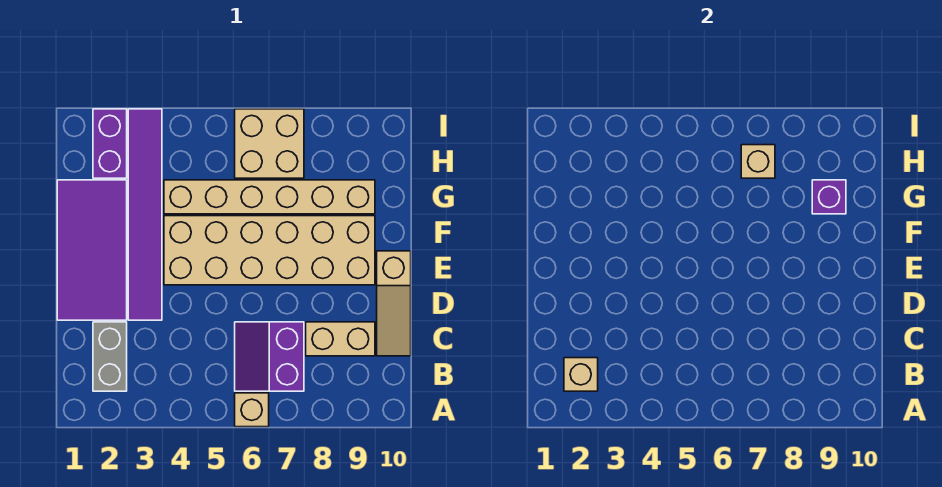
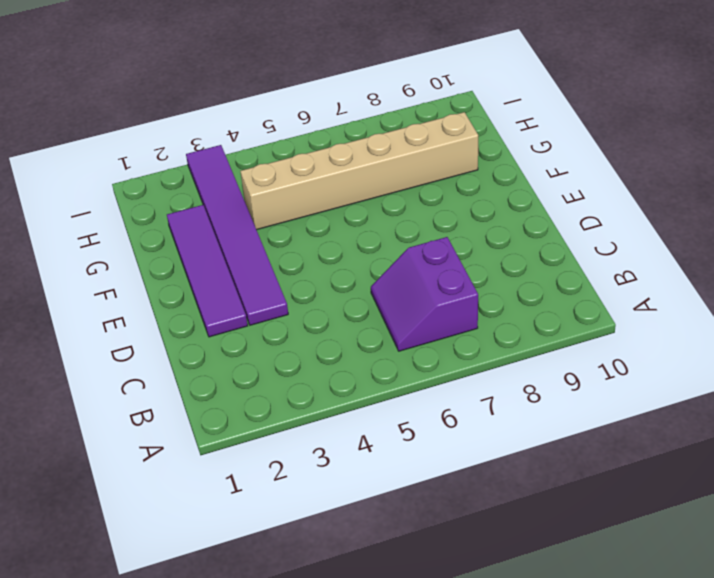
purple 1x4 tile [167,205,248,337] -> purple 2x4 tile [57,180,127,320]
none -> tan 1x1 brick [235,393,269,427]
none -> grey 1x2 brick [93,322,127,391]
none -> tan 1x2 brick [306,322,375,356]

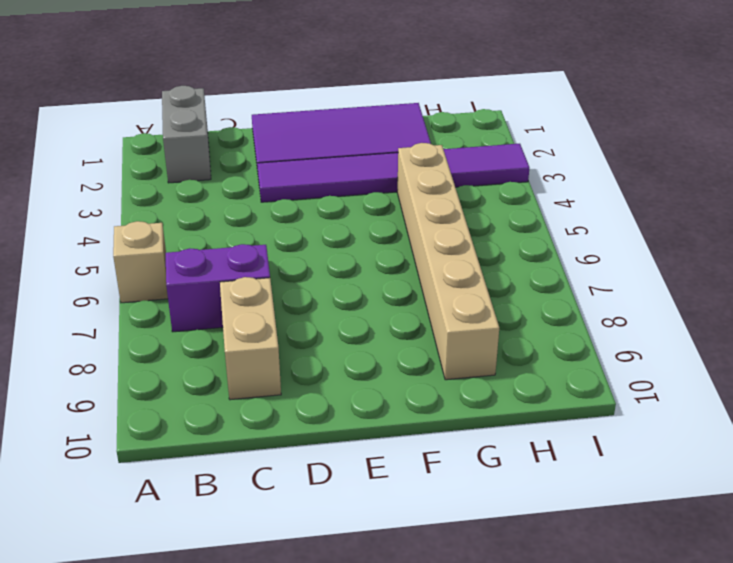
grey 1x2 brick [162,86,211,183] -> grey 1x2 brick turned to [93,322,127,391]
none -> tan 1x3 slope [377,251,411,356]
none -> tan 2x6 brick [164,216,375,285]
none -> purple 1x2 brick [93,109,127,178]

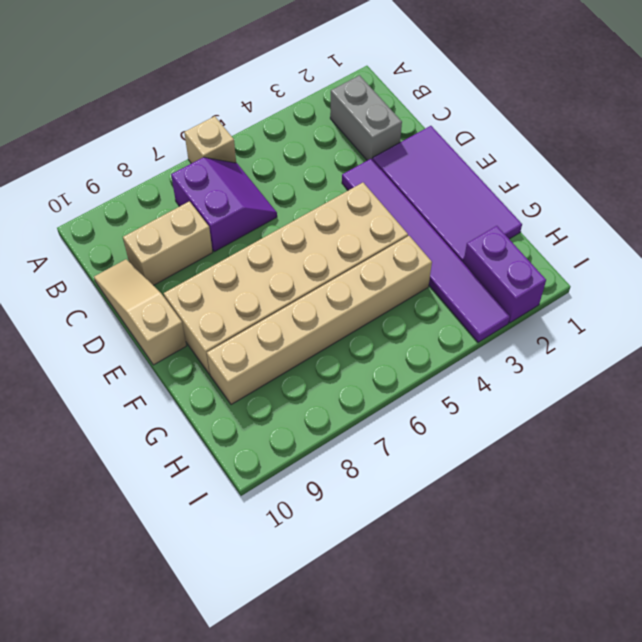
none -> tan 2x2 brick [235,109,304,178]
none -> tan 1x1 brick [564,358,598,391]
none -> purple 1x1 brick [812,180,846,214]

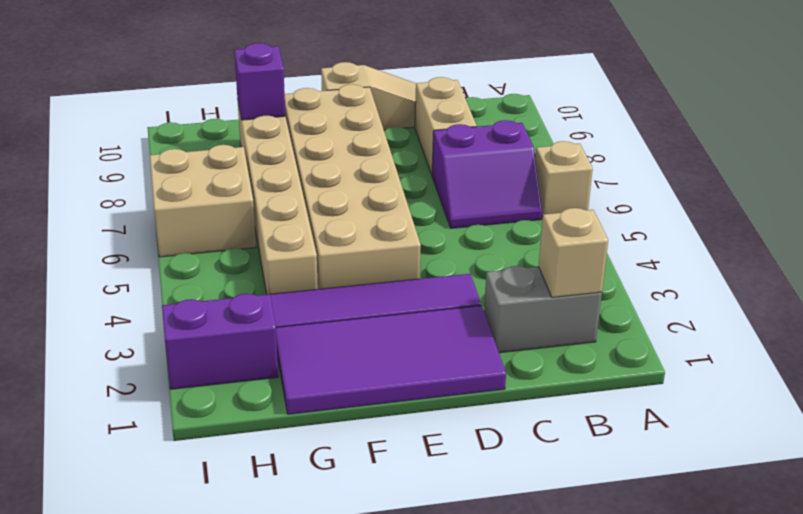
none -> tan 1x1 brick [741,145,775,178]

